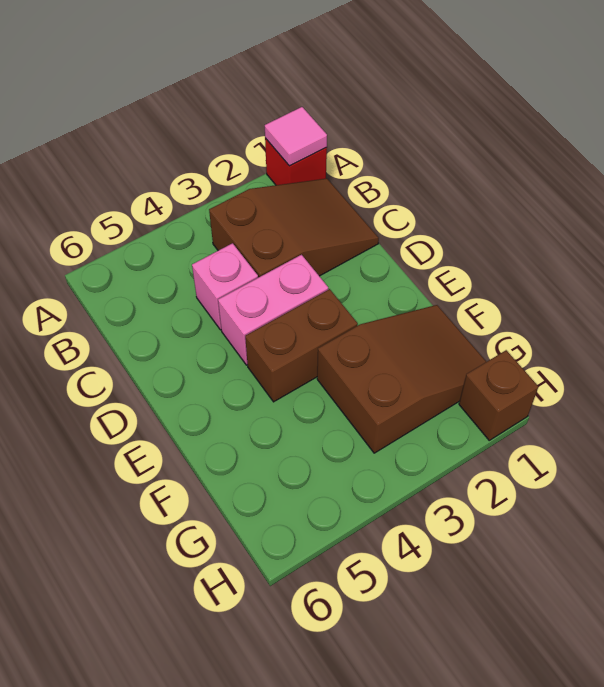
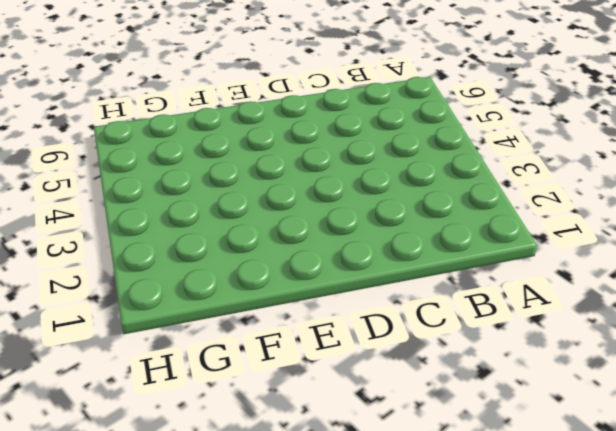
none -> red 1x1 brick [265,138,327,185]
none -> brown 2x3 slope [209,179,379,278]

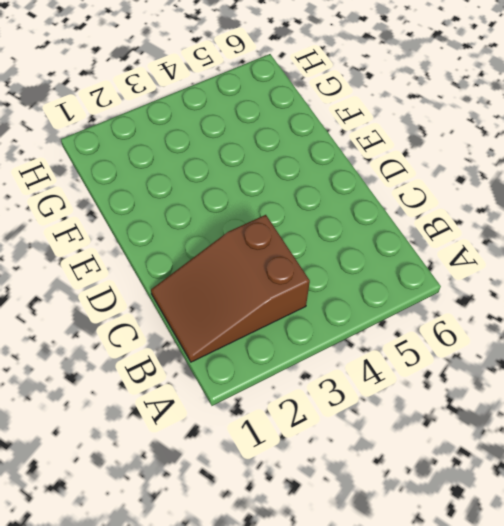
none -> red 1x1 brick [265,138,327,185]
none -> pink 1x1 brick [192,243,258,330]

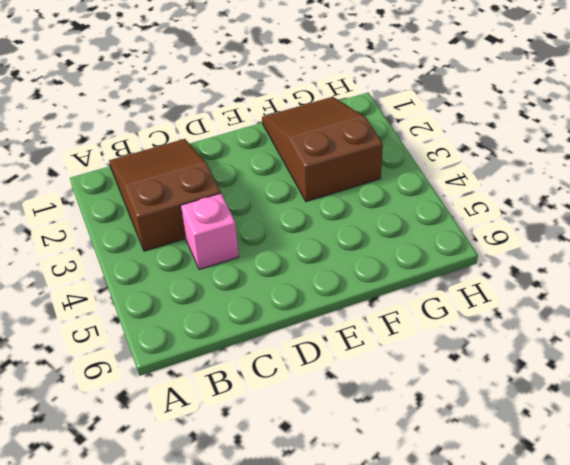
none -> red 1x1 brick [265,138,327,185]
none -> pink 1x2 brick [218,255,328,365]

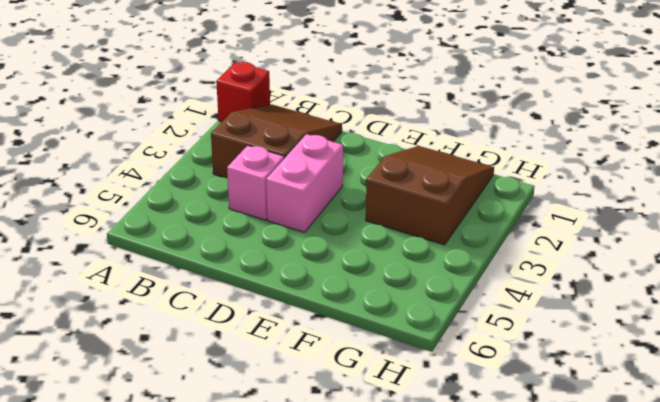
none -> brown 1x2 brick [245,289,358,402]
none -> brown 1x1 brick [459,350,539,440]

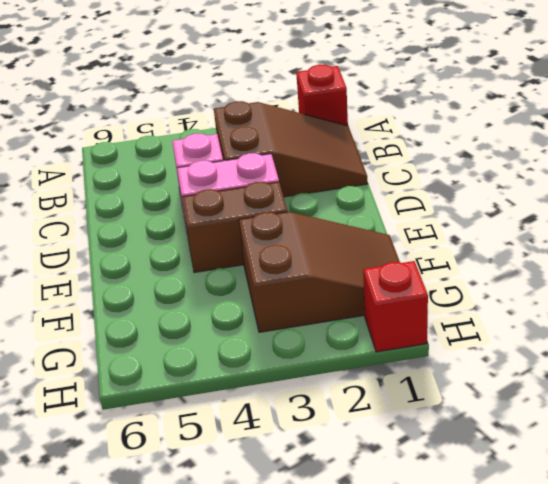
red 1x1 brick [363,261,428,352] -> brown 1x1 brick [459,350,539,440]
none -> pink 1x1 tile [265,107,327,166]

